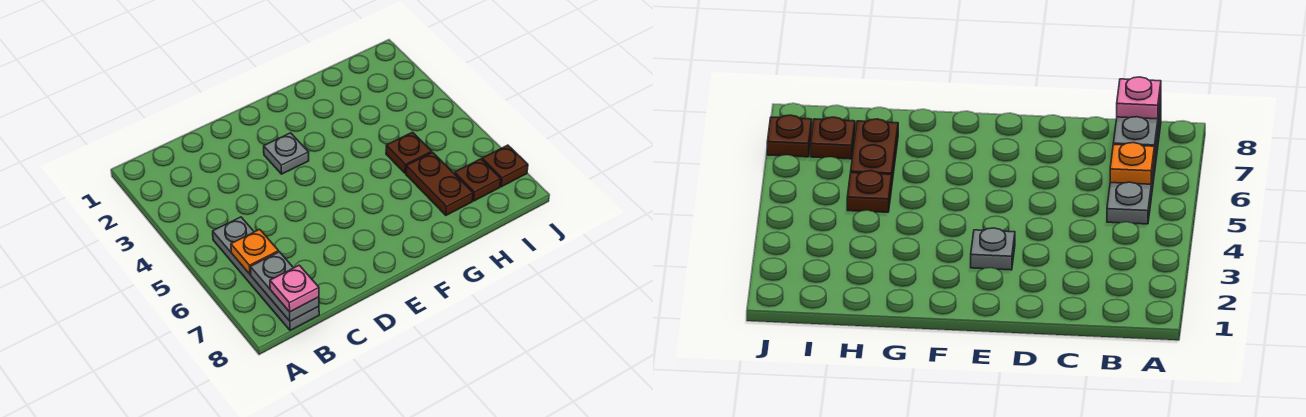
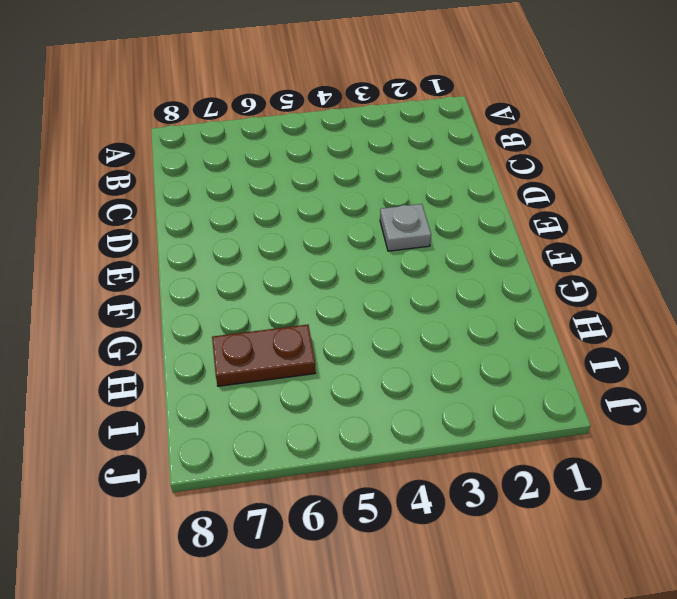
none -> grey 1x4 plate [213,217,319,330]
none -> brown 1x1 plate [386,132,432,173]

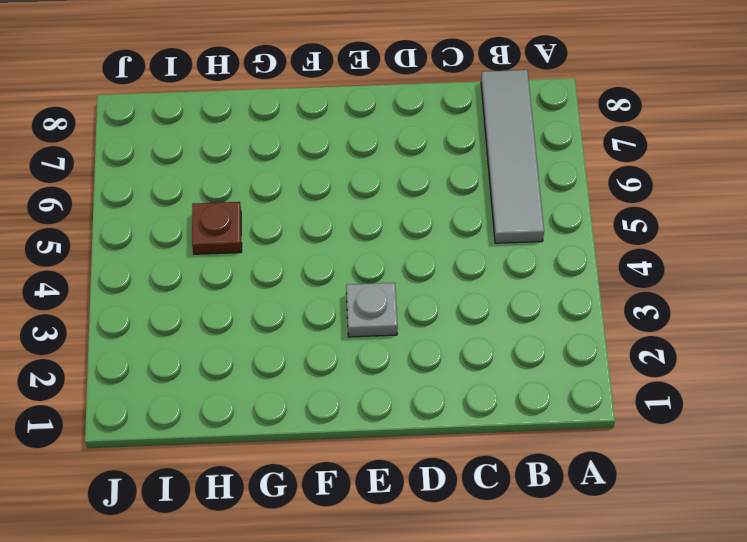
grey 1x4 tile [481,70,544,243] -> grey 1x4 plate [213,217,319,330]
none -> brown 1x2 plate [406,152,473,215]
none -> brown 1x1 plate [455,159,501,201]

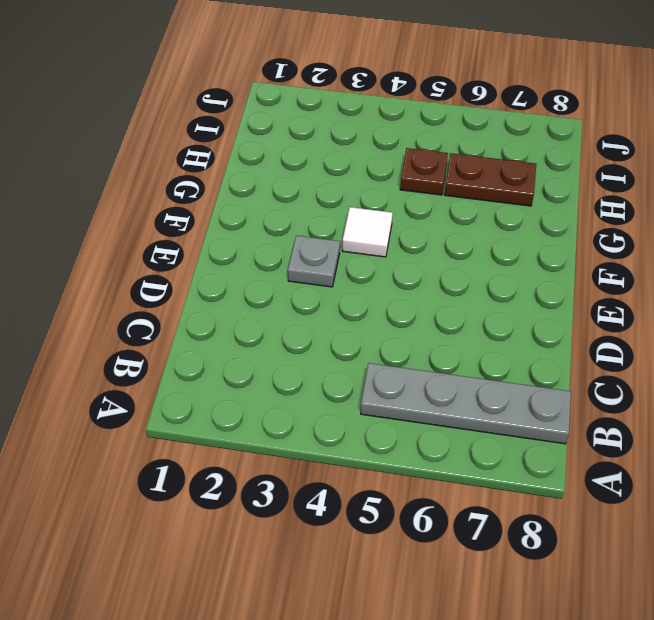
white 1x1 tile [342,207,393,257] -> none
none -> brown 1x1 plate [455,159,501,201]
none -> brown 1x1 plate [482,145,528,187]

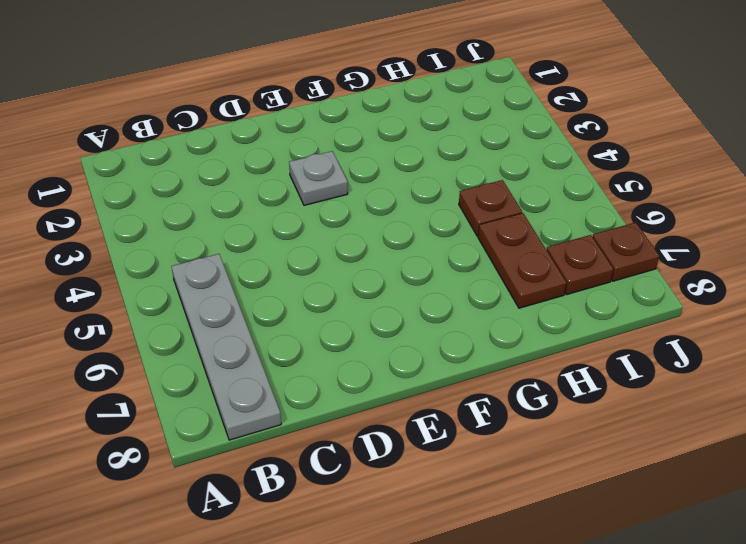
none -> orange 1x1 plate [231,229,279,274]
none -> grey 1x2 plate [250,252,319,321]

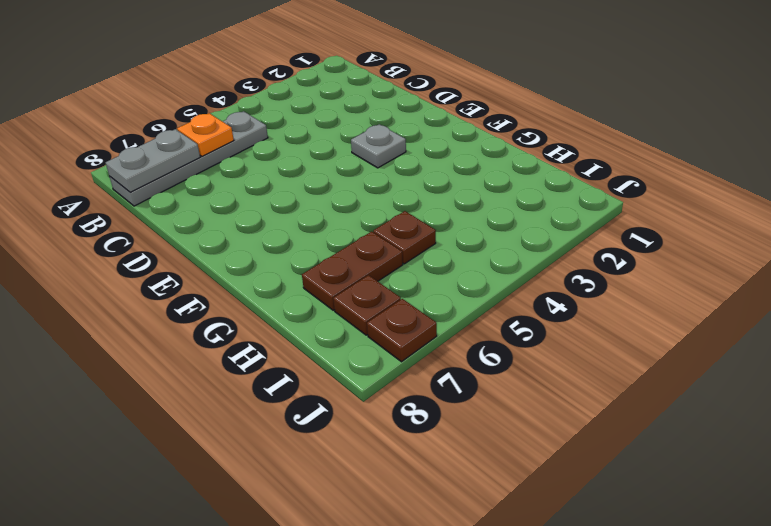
none -> pink 1x1 plate [270,265,319,312]

